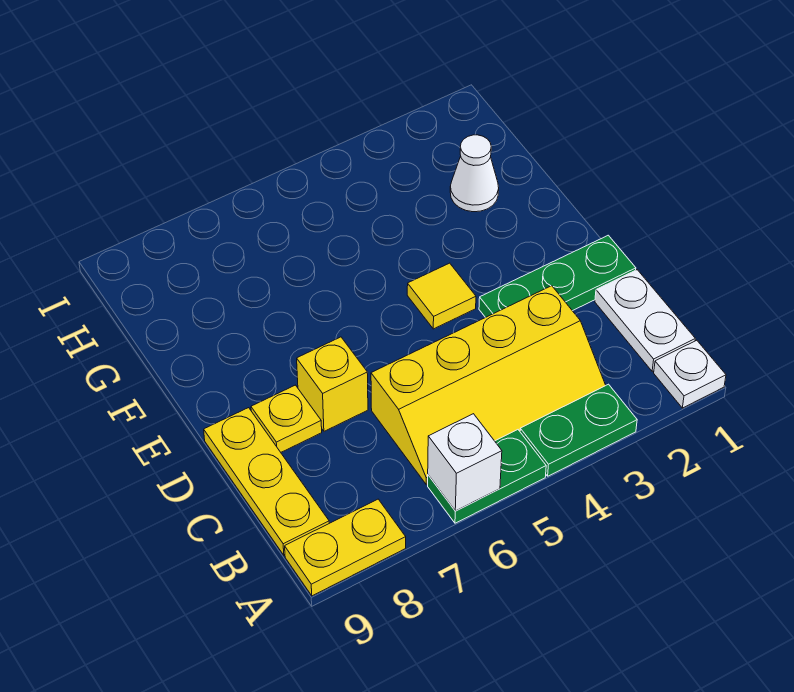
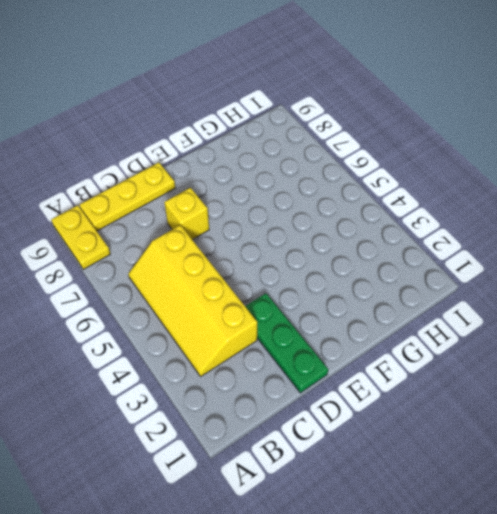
none -> white 1x1 plate [654,340,726,408]
none -> green 1x2 plate [520,384,637,476]
none -> green 1x2 plate [428,430,546,523]

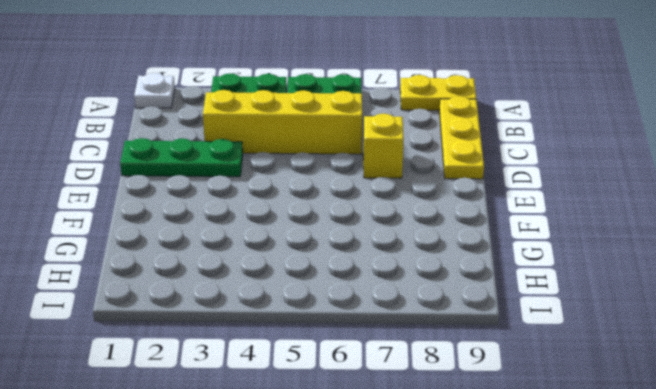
none -> white 1x2 plate [595,270,695,371]
none -> yellow 1x1 plate [251,385,322,452]
none -> yellow 1x1 tile [407,263,476,329]

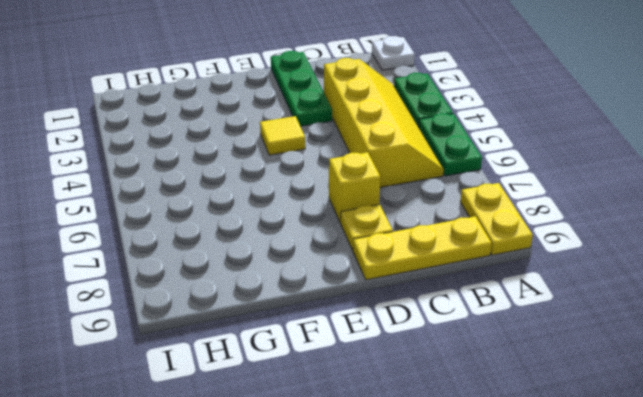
none -> white 1x2 plate [595,270,695,371]
none -> white 1x1 cone [450,135,499,212]
none -> white 1x1 brick [428,414,502,511]

